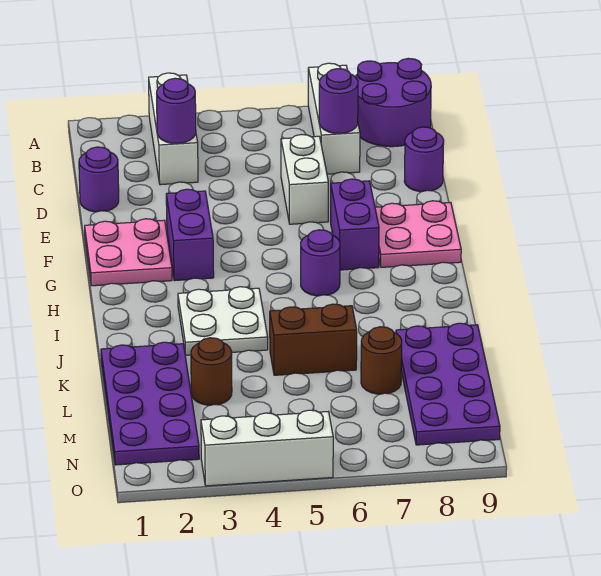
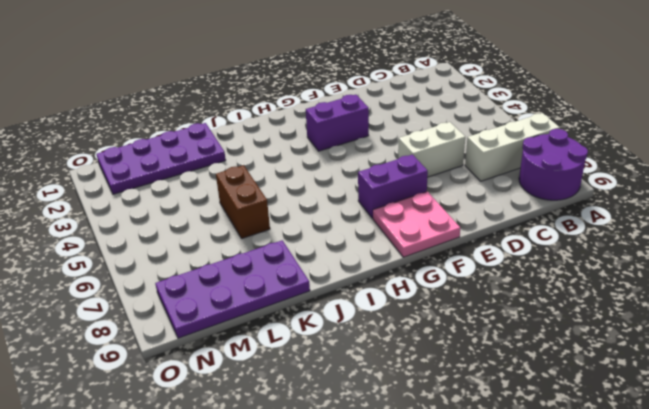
none -> white 1x3 brick [149,73,198,185]
none -> purple 1x1 round brick [79,147,119,212]
none -> purple 1x1 round brick [404,127,444,192]

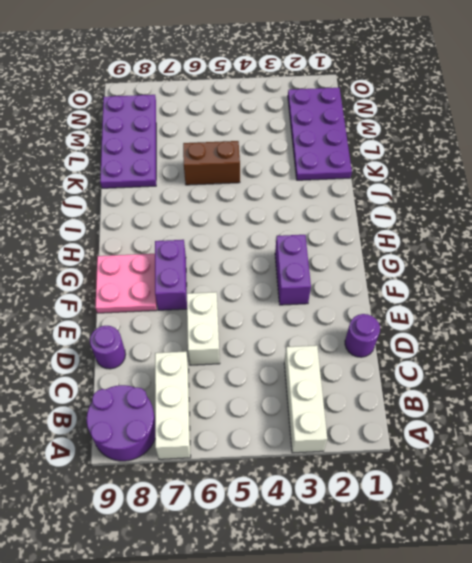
none -> pink 2x2 plate [85,219,172,286]
none -> purple 1x1 round brick [301,230,340,296]
none -> white 2x2 plate [178,287,268,355]

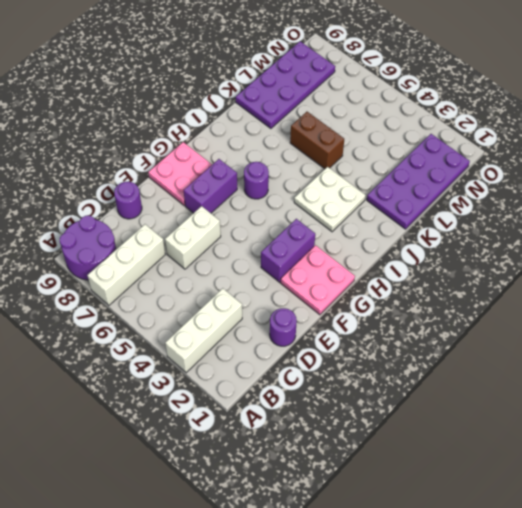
none -> brown 1x1 round brick [191,338,232,405]
none -> brown 1x1 round brick [361,327,402,394]
none -> white 1x3 brick [201,410,333,486]

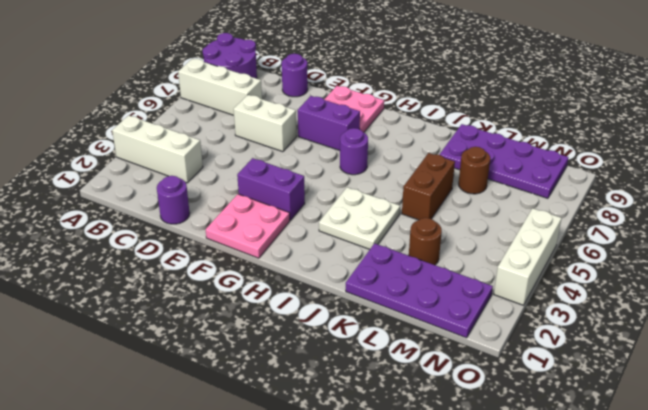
none -> purple 1x1 round brick [157,78,196,143]
none -> purple 1x1 round brick [319,69,358,133]

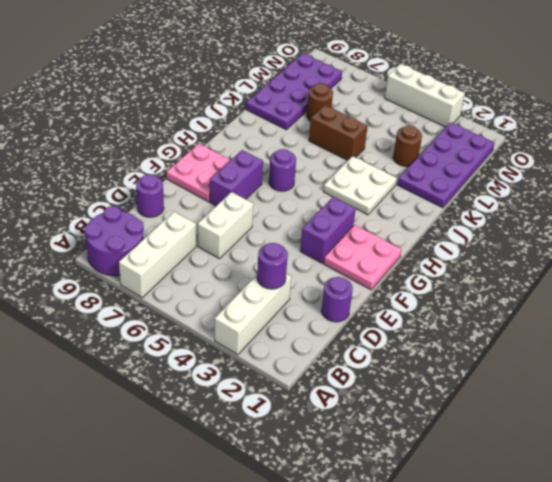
none -> purple 1x1 round brick [319,69,358,133]

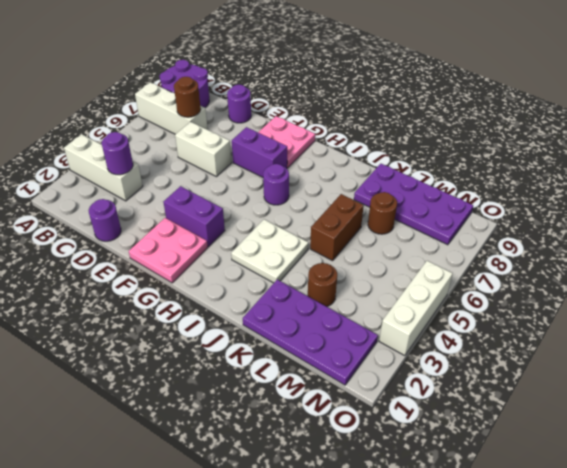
brown 1x1 round brick [174,77,201,117] -> purple 1x1 round brick [319,69,358,133]

